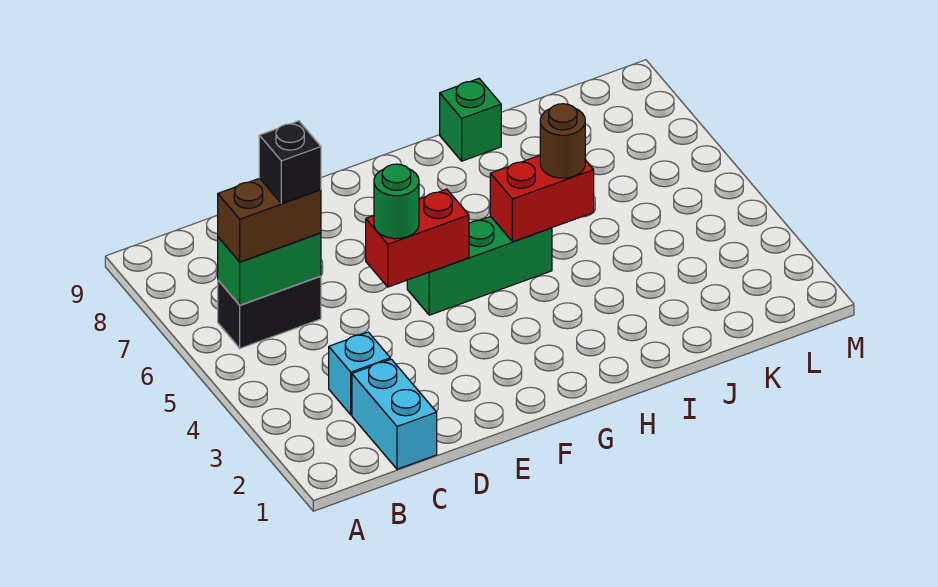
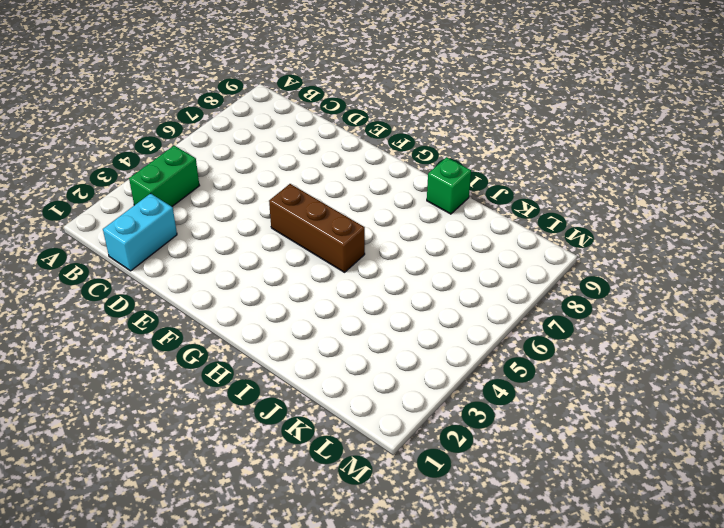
green 1x2 brick [129,146,200,207] -> green 1x2 brick turned to [218,233,321,305]
brown 1x3 brick [269,184,365,272] -> green 1x3 brick [407,216,552,315]
none -> black 1x2 brick [218,276,321,348]
none -> cyan 1x1 brick [329,332,390,415]
none -> red 1x2 brick [366,189,469,287]

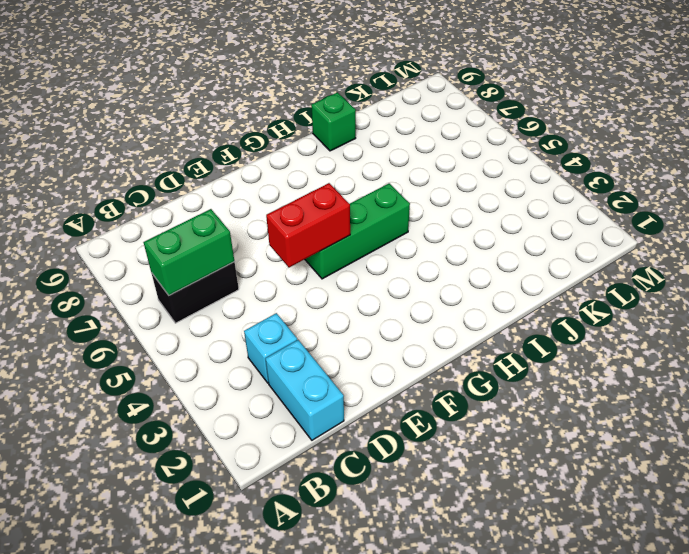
none -> red 1x2 brick [490,155,594,242]
none -> brown 1x2 brick [217,178,321,262]
none -> green 1x1 round brick [374,164,419,239]

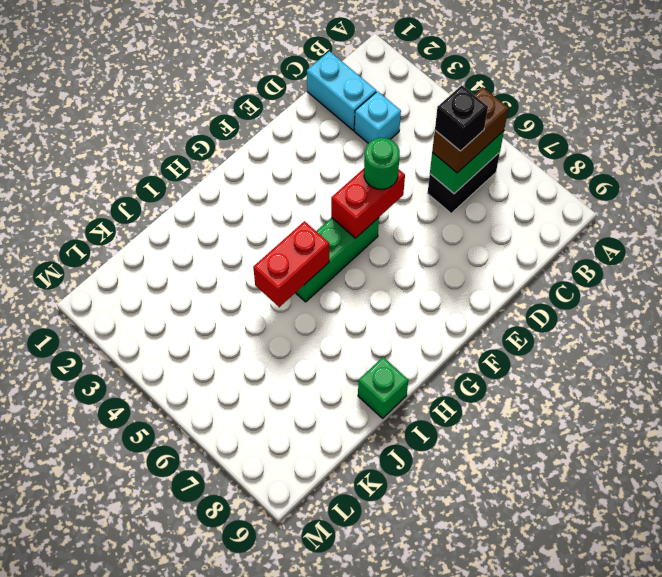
none -> brown 1x1 round brick [540,104,585,178]

